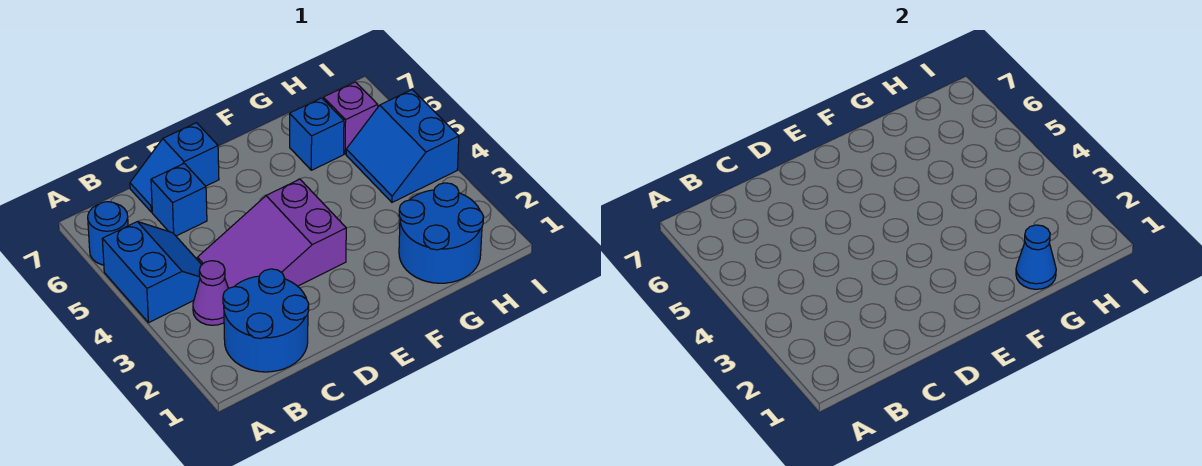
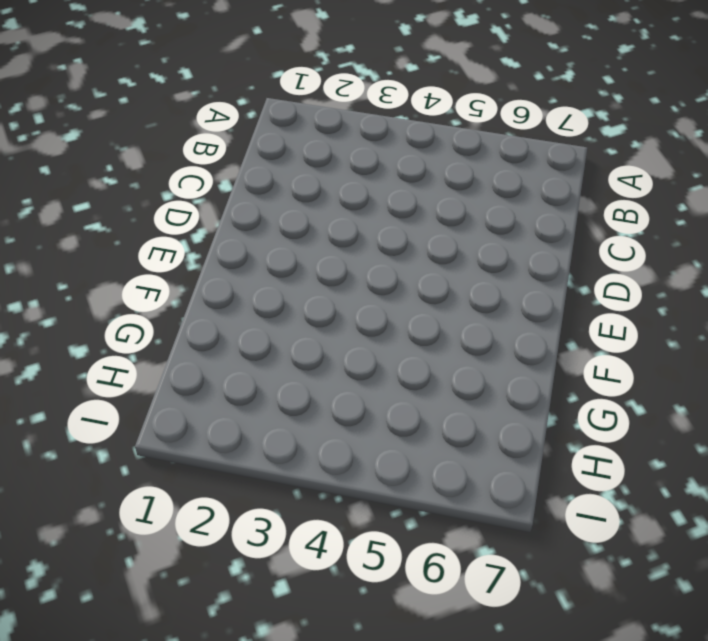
none -> blue 2x2 slope [102,222,202,323]
none -> blue 1x1 round brick [88,202,128,265]
none -> blue 2x2 round brick [223,269,309,372]

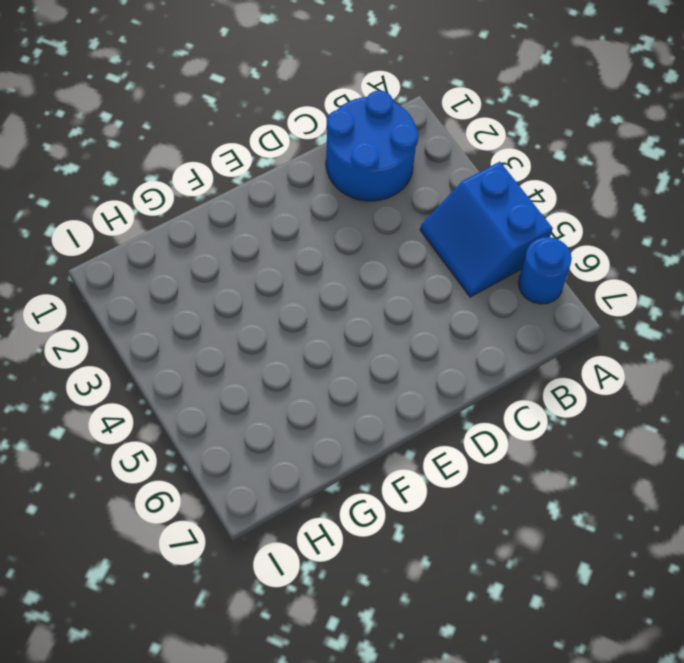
none -> purple 1x1 cone [193,261,228,325]
none -> purple 2x3 slope [197,179,346,288]
none -> blue 1x1 brick [151,163,207,236]

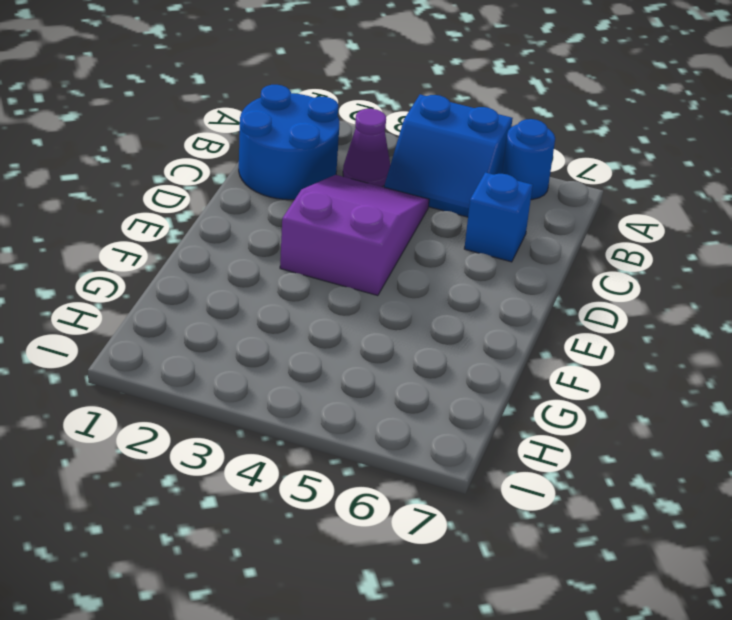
none -> blue 1x2 slope [130,123,219,212]
none -> blue 2x2 round brick [399,183,484,283]
none -> blue 1x1 brick [290,98,344,170]

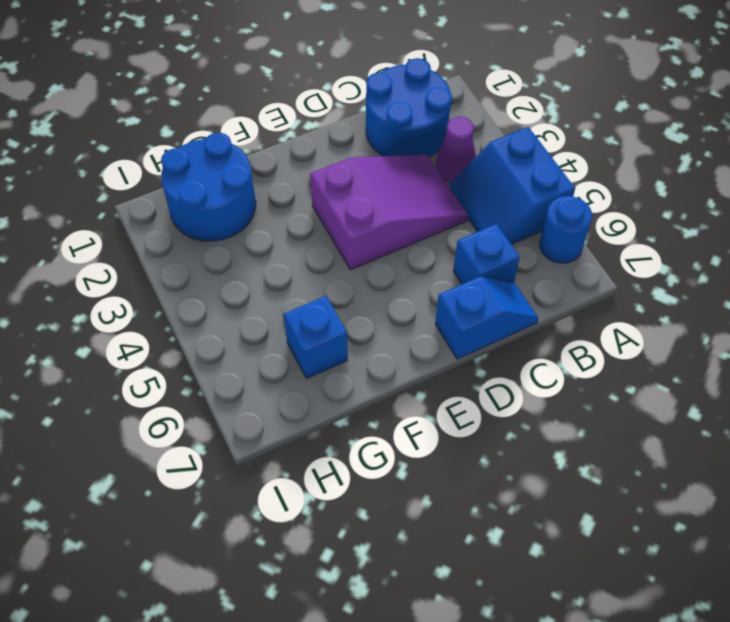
none -> blue 2x2 slope [346,90,459,202]
none -> purple 1x1 brick [323,82,378,154]
none -> blue 1x1 cone [1016,225,1056,289]

